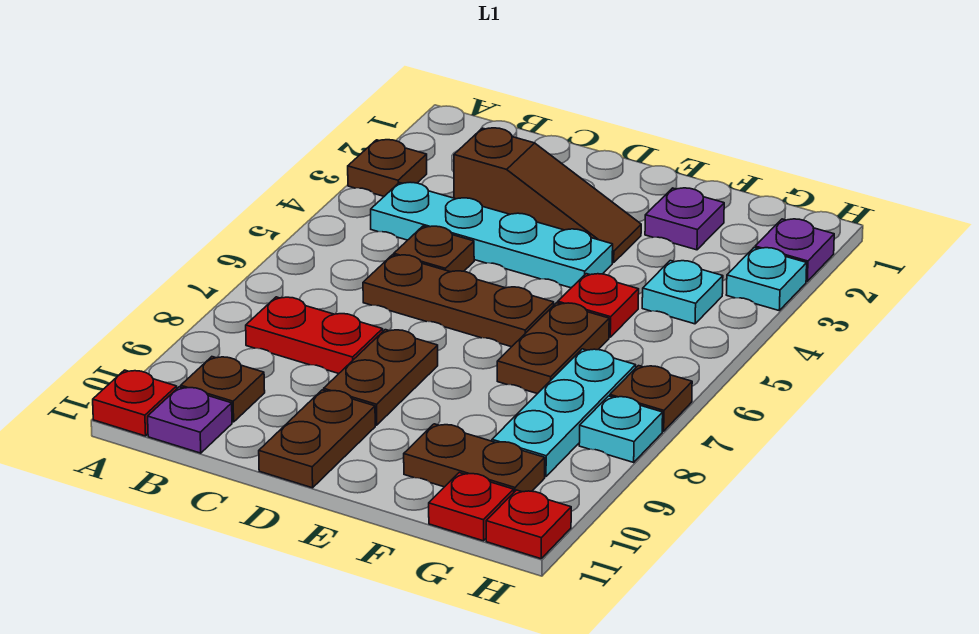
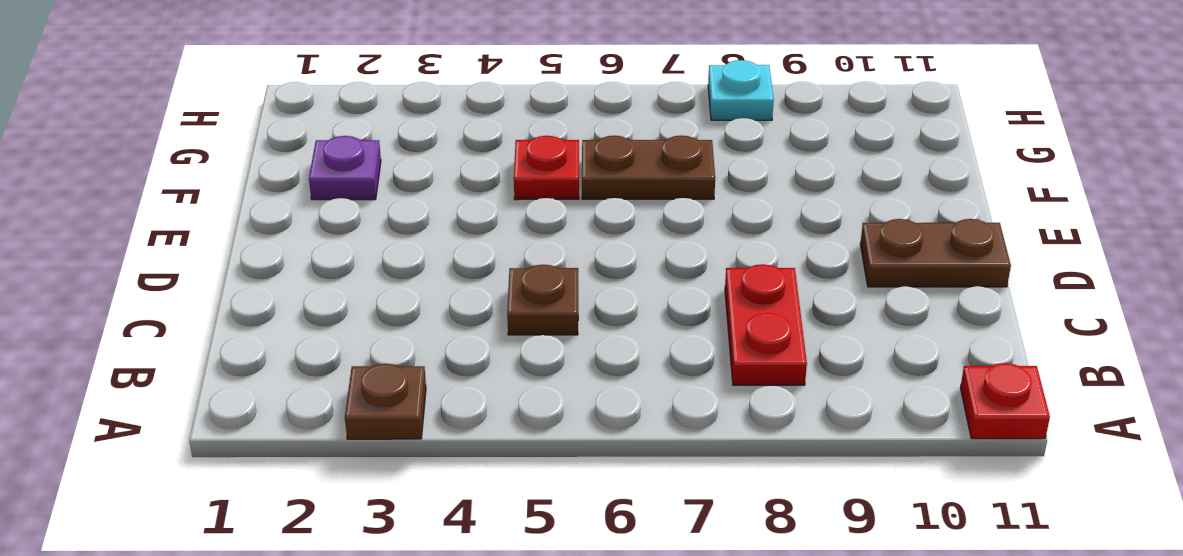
none -> cyan 1x4 plate [371,182,613,288]
none -> brown 1x1 plate [181,357,265,422]
none -> purple 1x1 plate [148,387,232,453]

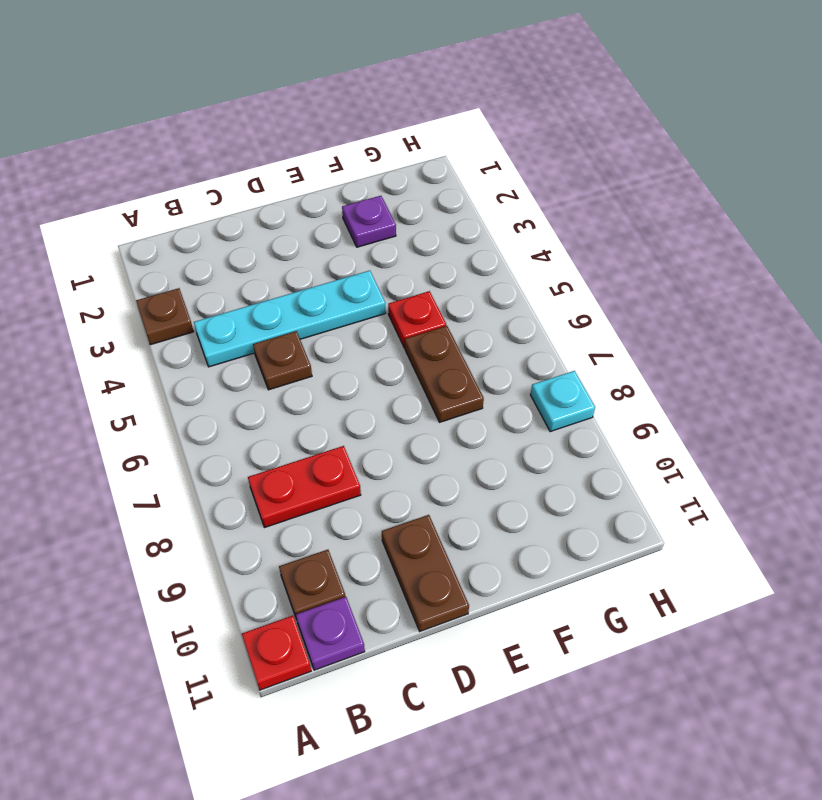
none -> brown 1x3 slope [454,128,641,263]
none -> brown 1x3 plate [363,255,554,347]
none -> brown 1x2 plate [324,330,438,425]

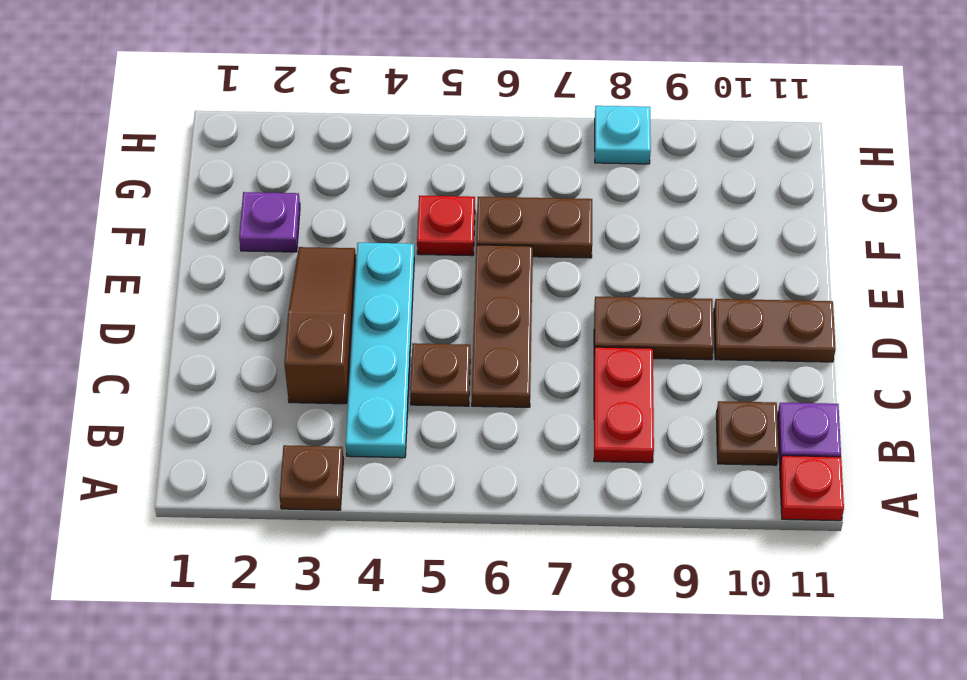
none -> brown 1x2 plate [404,424,545,492]
none -> cyan 1x1 plate [642,261,723,324]
none -> cyan 1x3 plate [492,349,636,477]

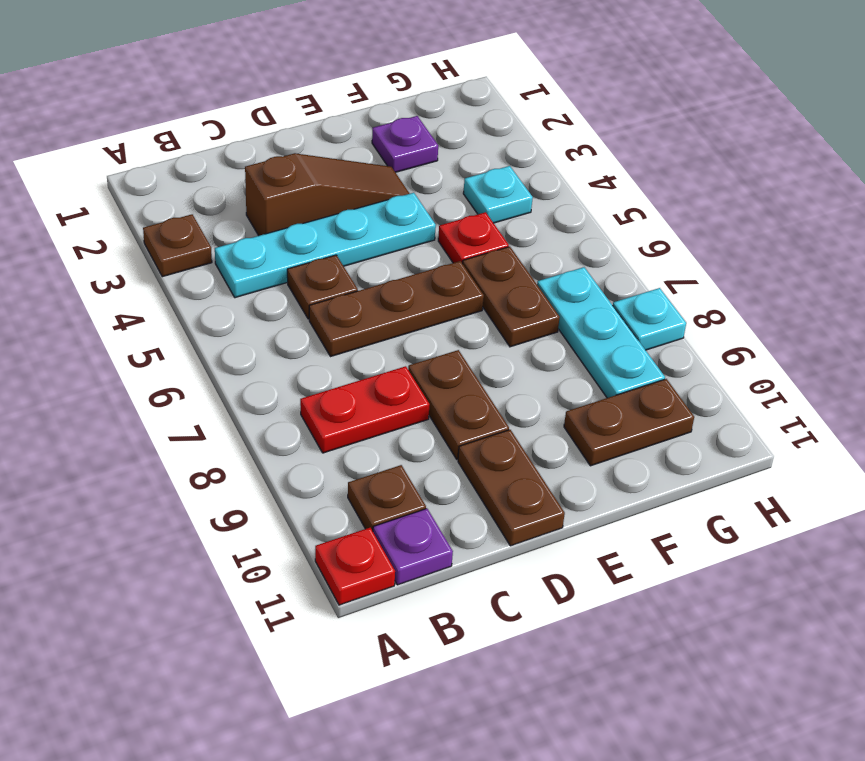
none -> red 1x1 plate [429,473,514,541]
none -> purple 1x1 plate [755,219,834,281]
none -> cyan 1x1 plate [726,248,807,310]

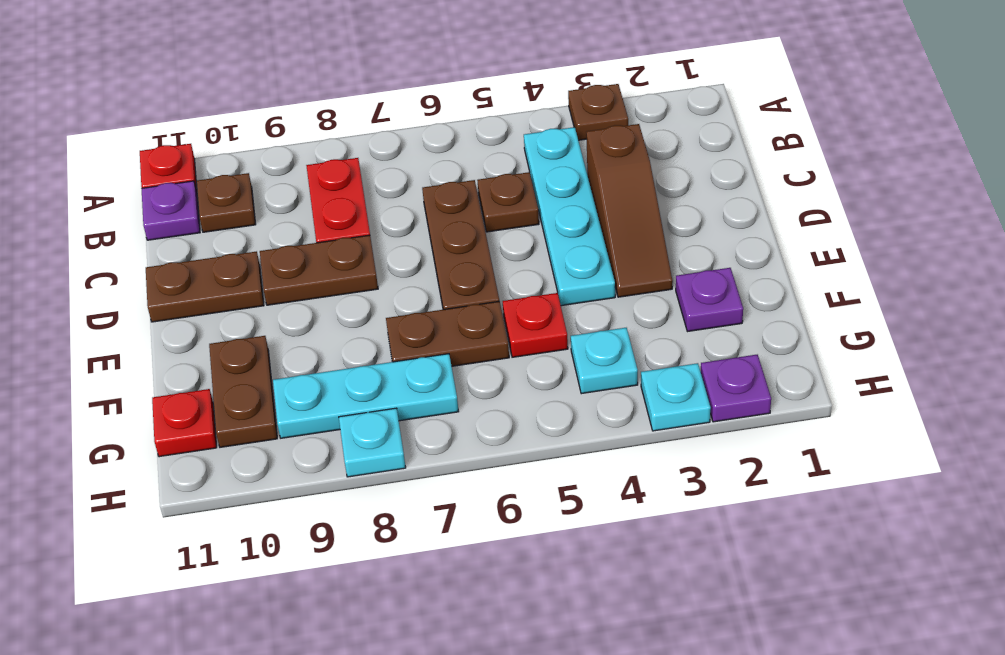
none -> brown 1x1 plate [610,366,692,431]
none -> red 1x1 plate [486,490,571,559]

